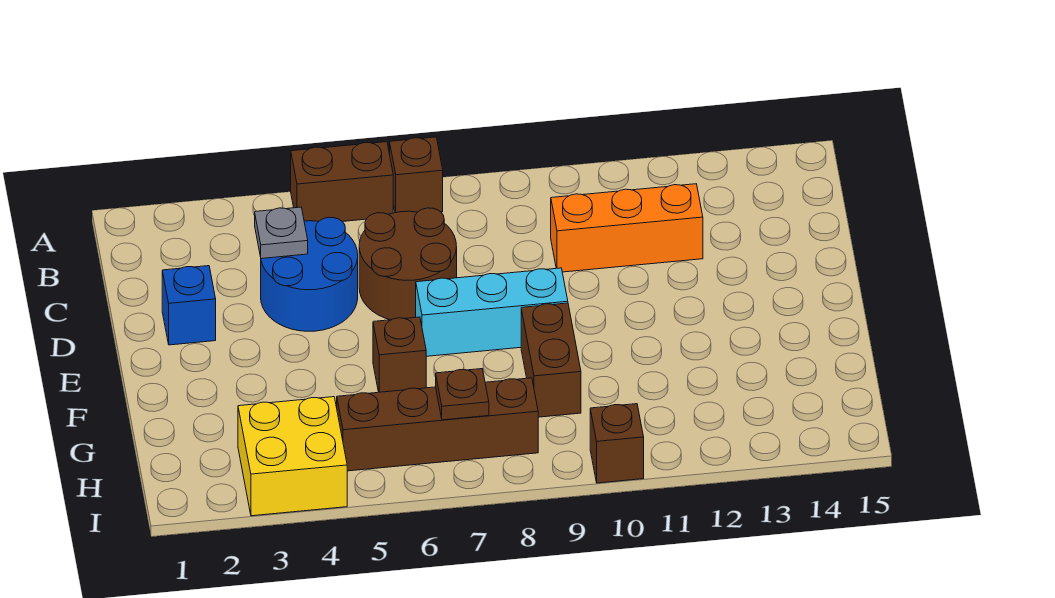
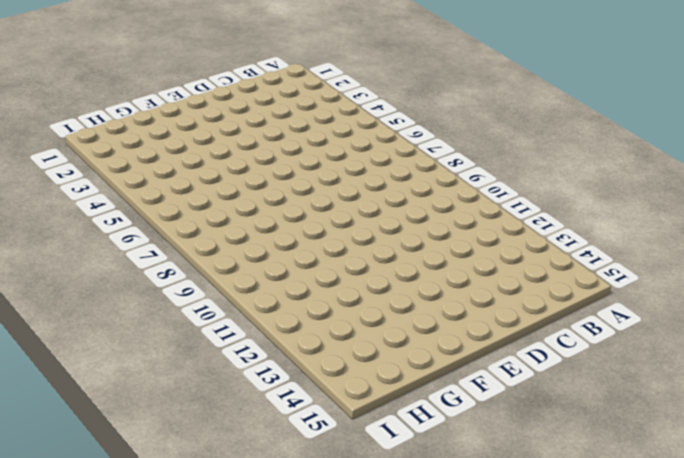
none -> brown 1x2 brick [291,142,393,222]
none -> brown 1x1 brick [390,137,443,213]
none -> blue 2x2 round brick [261,217,358,331]

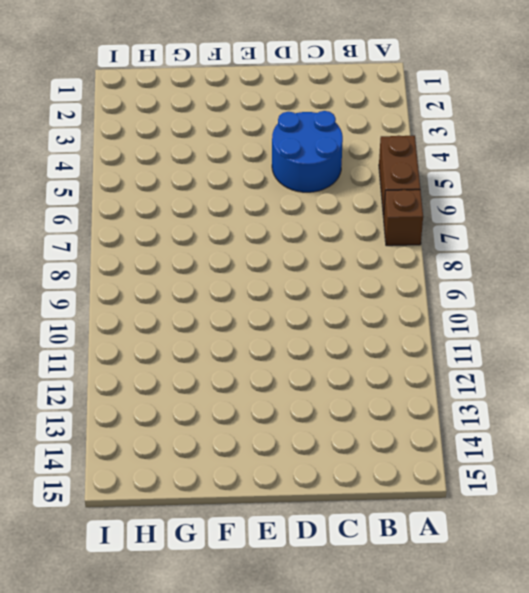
none -> brown 2x2 round brick [359,208,457,320]
none -> orange 1x3 brick [551,184,703,272]
none -> blue 1x1 brick [162,266,216,345]

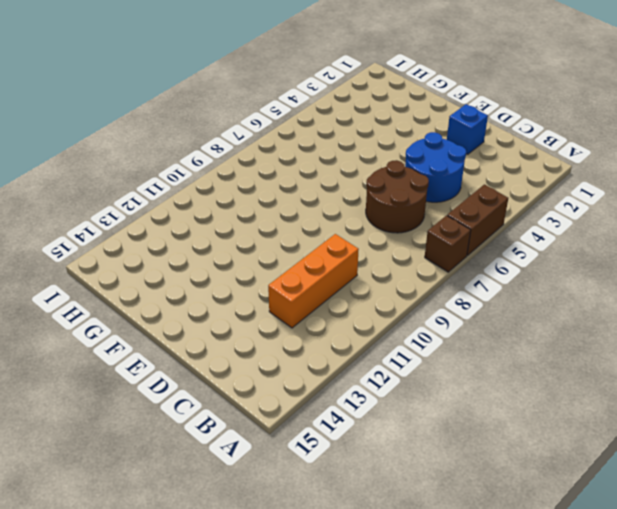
none -> cyan 1x3 brick [416,268,568,356]
none -> brown 1x1 brick [373,317,426,392]
none -> brown 1x2 brick [521,303,581,417]

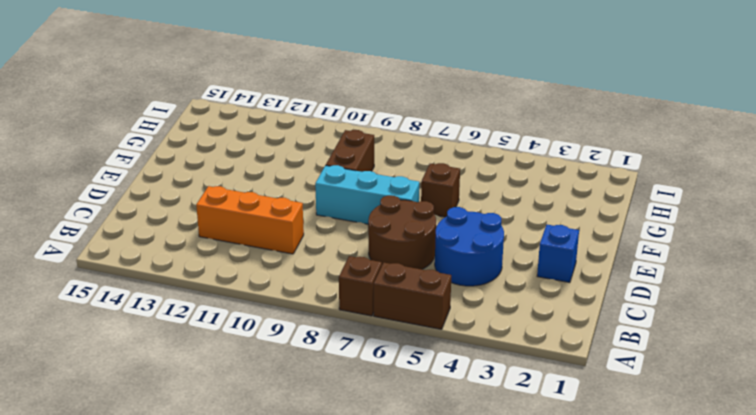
none -> yellow 2x2 brick [238,397,347,516]
none -> brown 1x4 brick [337,378,538,471]
none -> brown 1x1 brick [590,404,644,483]

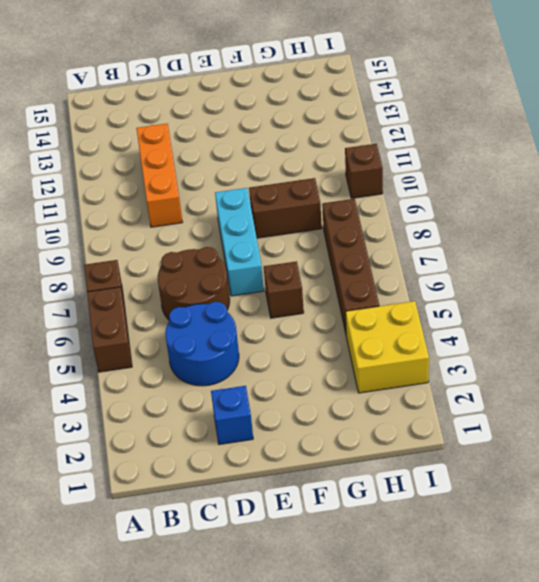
none -> grey 1x1 plate [255,207,308,259]
none -> brown 1x1 plate [436,369,489,420]

